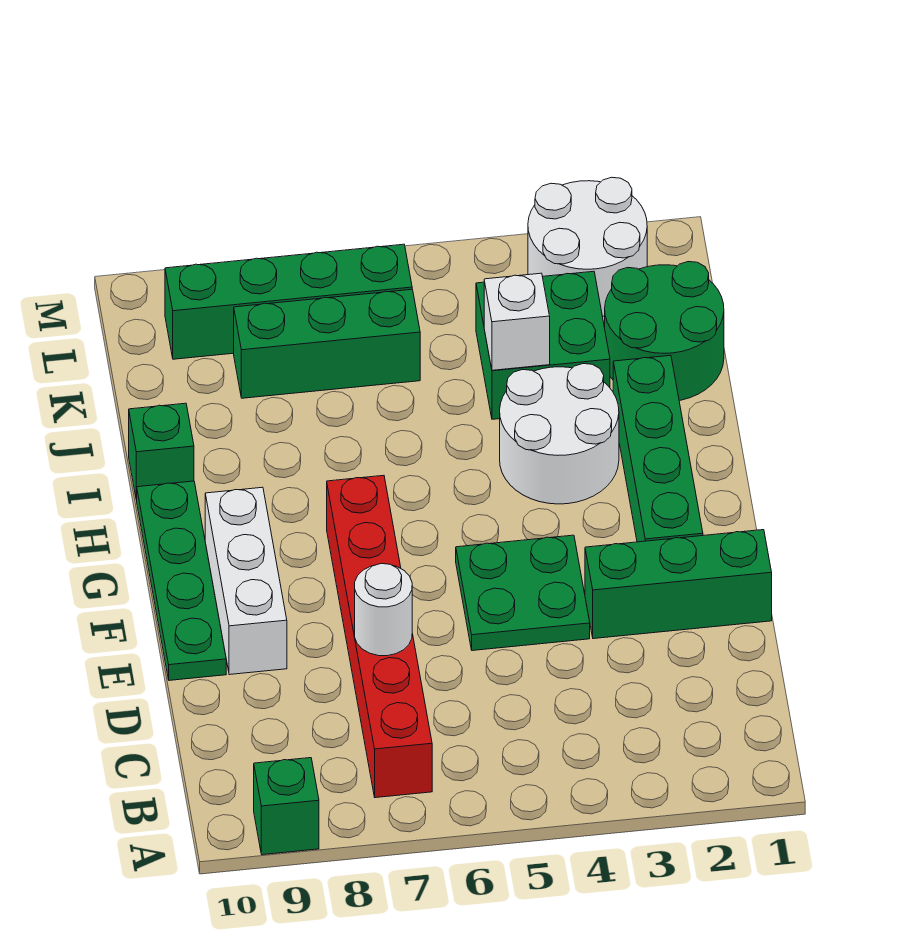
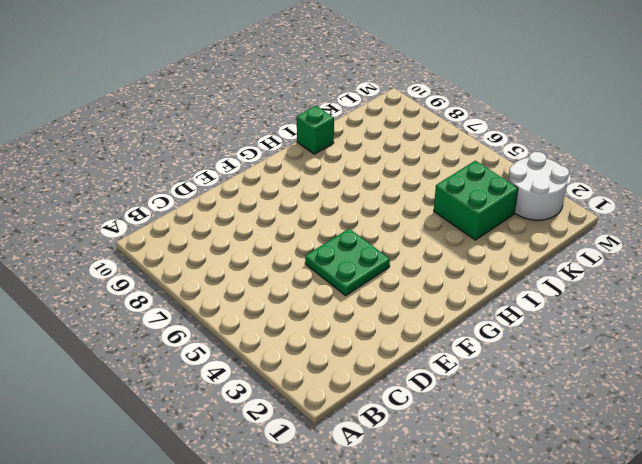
none -> green 1x1 brick [254,758,319,855]
none -> red 1x6 brick [327,475,432,798]
none -> green 1x3 brick [585,530,772,639]

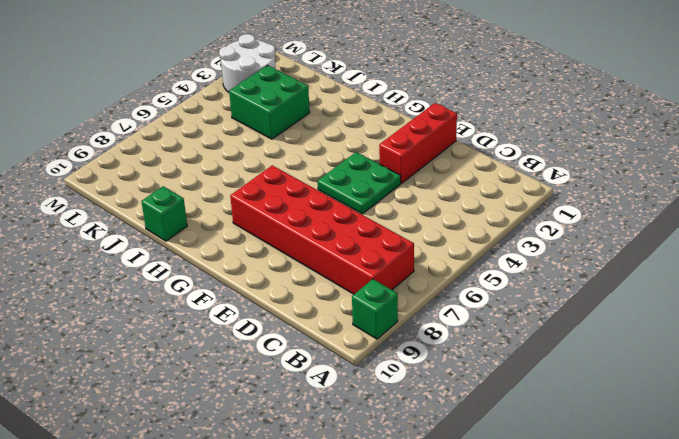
red 2x6 brick [230,165,414,294] -> red 1x6 brick [327,475,432,798]
red 1x3 brick [379,103,457,183] -> green 1x3 brick [585,530,772,639]
none -> white 1x3 brick [205,487,287,675]
none -> green 1x4 plate [137,481,226,680]
none -> green 1x4 brick [613,355,703,542]

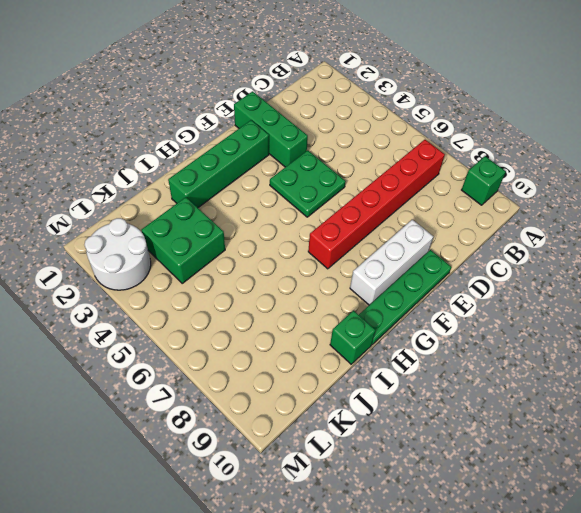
none -> white 2x2 round brick [500,364,619,504]
none -> green 2x2 round brick [605,262,724,401]
none -> green 1x3 brick [234,289,420,398]

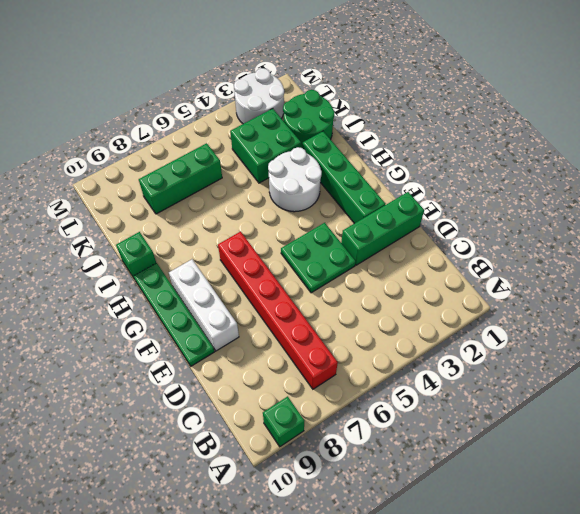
none -> green 1x4 brick [165,244,412,359]
none -> white 1x1 round brick [355,564,412,656]
none -> white 1x1 brick [484,273,550,370]

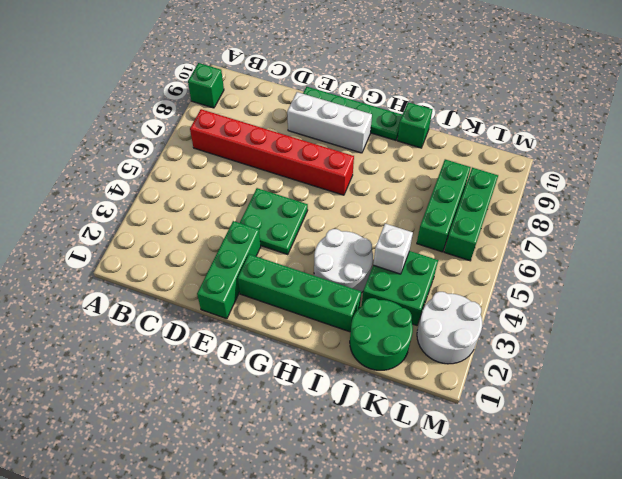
green 1x3 brick [444,168,498,261] -> green 1x4 brick [165,244,412,359]
none -> white 1x1 round brick [355,564,412,656]

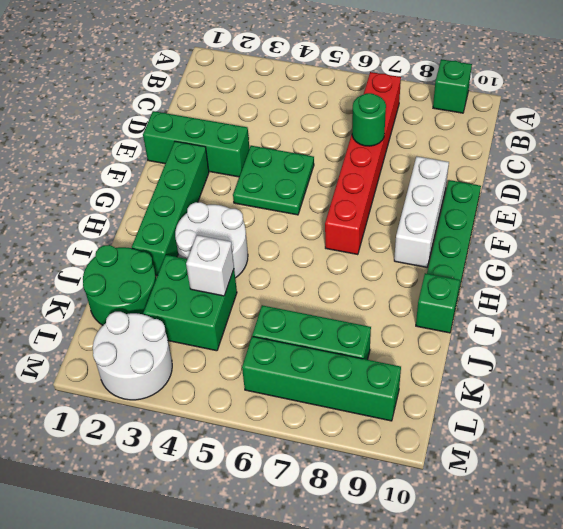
green 1x1 round brick [352,93,386,146] -> white 1x1 round brick [355,564,412,656]

